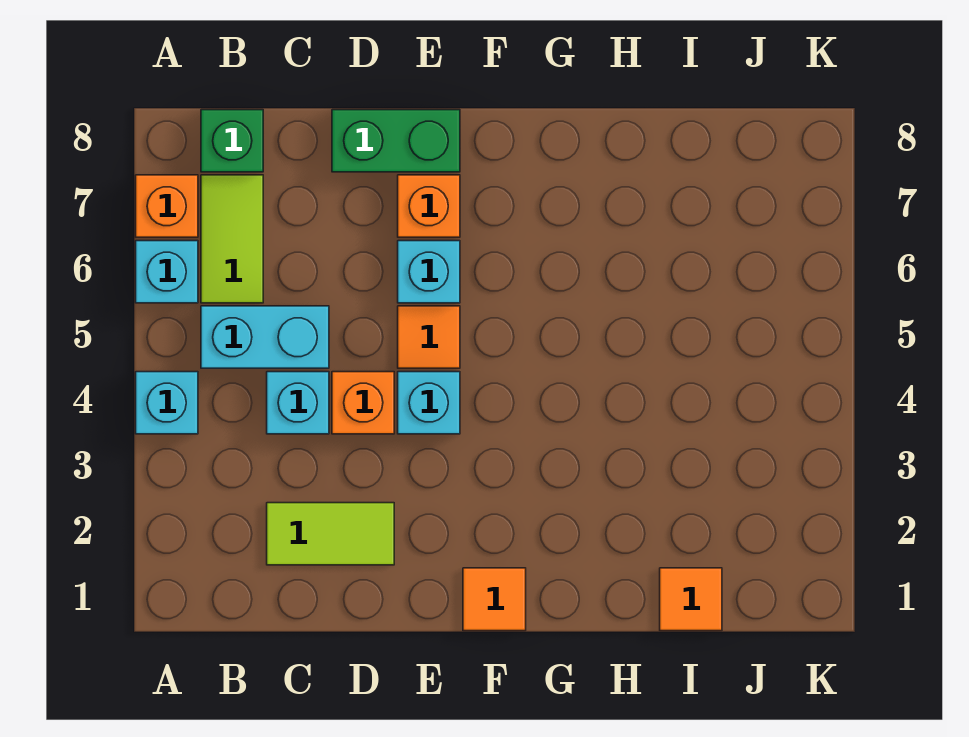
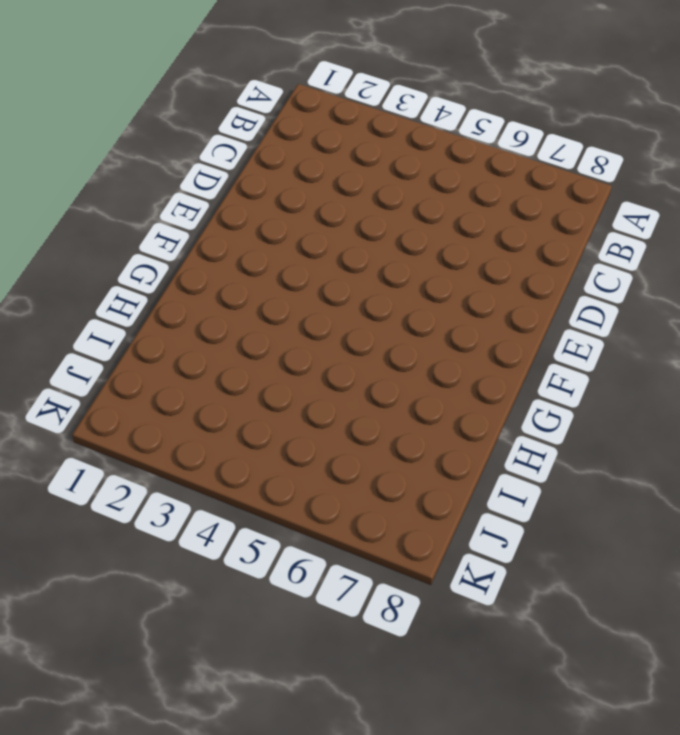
none -> cyan 1x1 brick [136,372,198,434]
none -> cyan 1x1 brick [136,241,198,303]
none -> orange 1x1 brick [136,175,198,237]

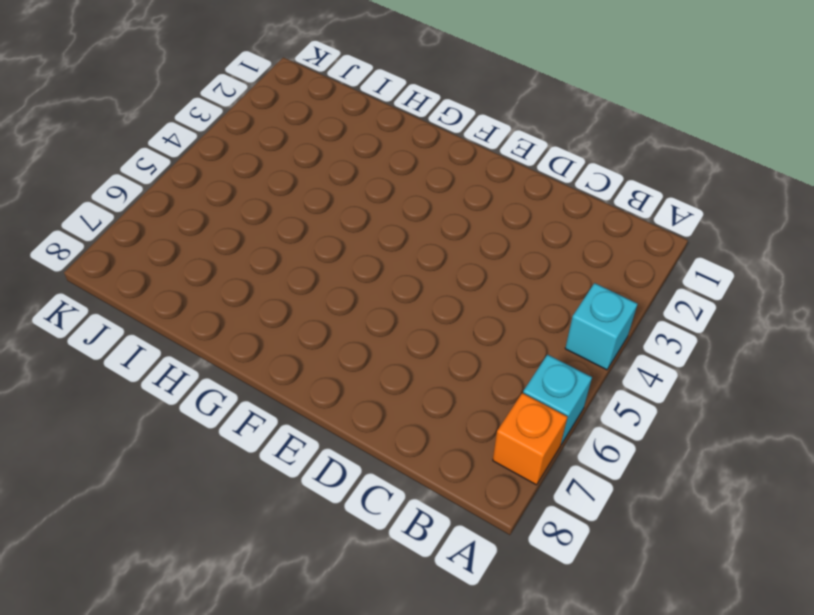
none -> cyan 1x2 brick [201,306,329,368]
none -> lime 1x2 tile [201,175,263,303]
none -> green 1x1 brick [201,110,263,172]

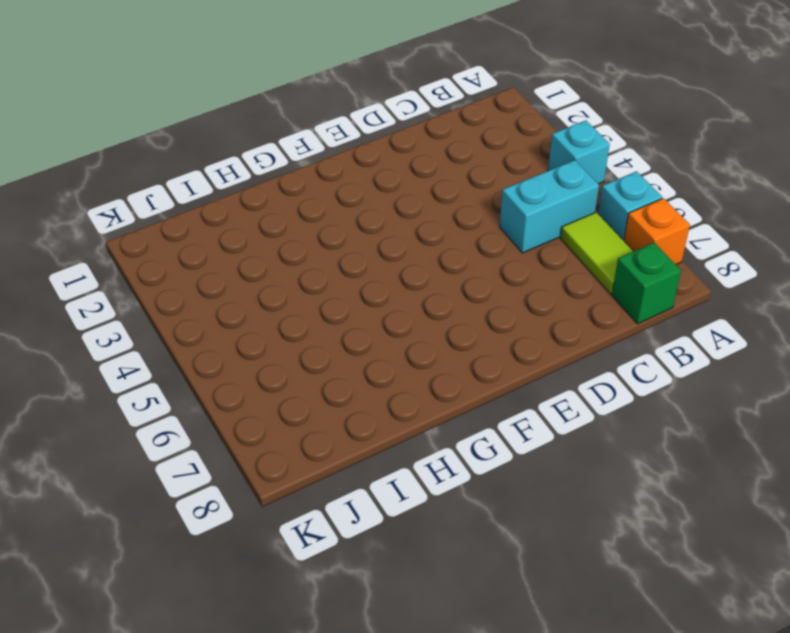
none -> lime 1x2 tile [267,503,394,565]
none -> cyan 1x1 brick [267,372,329,434]
none -> orange 1x1 brick [332,372,394,434]

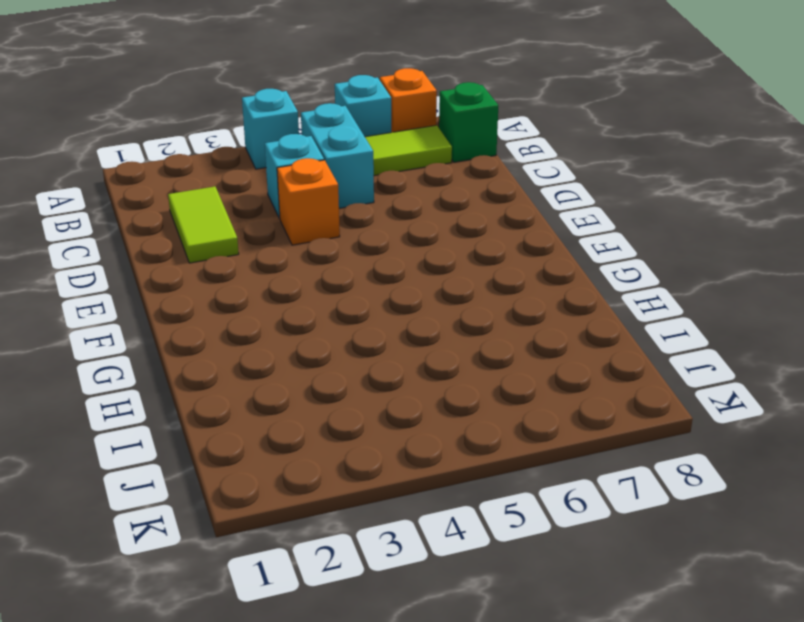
none -> green 1x2 brick [332,110,460,172]
none -> cyan 1x1 brick [398,372,460,434]
none -> orange 1x1 tile [398,306,460,368]

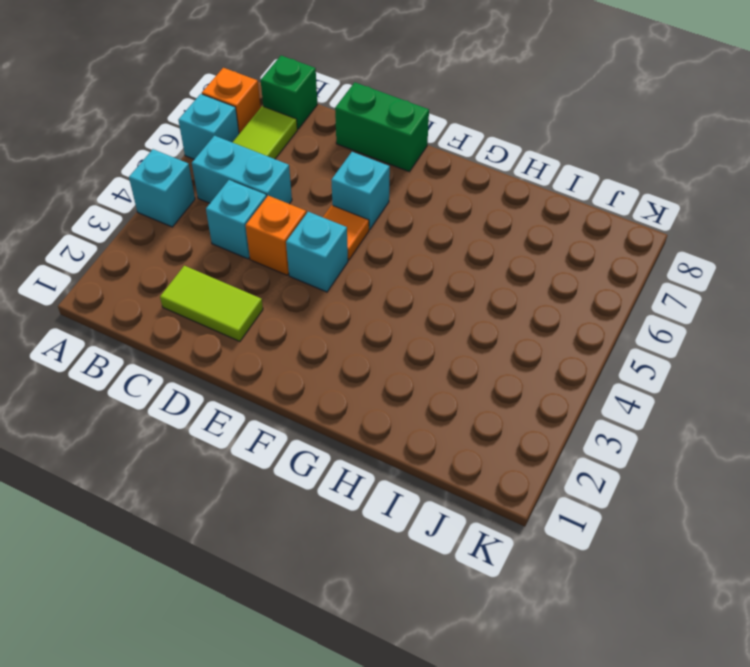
none -> orange 1x1 brick [398,175,460,237]
none -> orange 1x1 tile [463,568,526,631]
none -> orange 1x1 tile [660,568,722,631]

